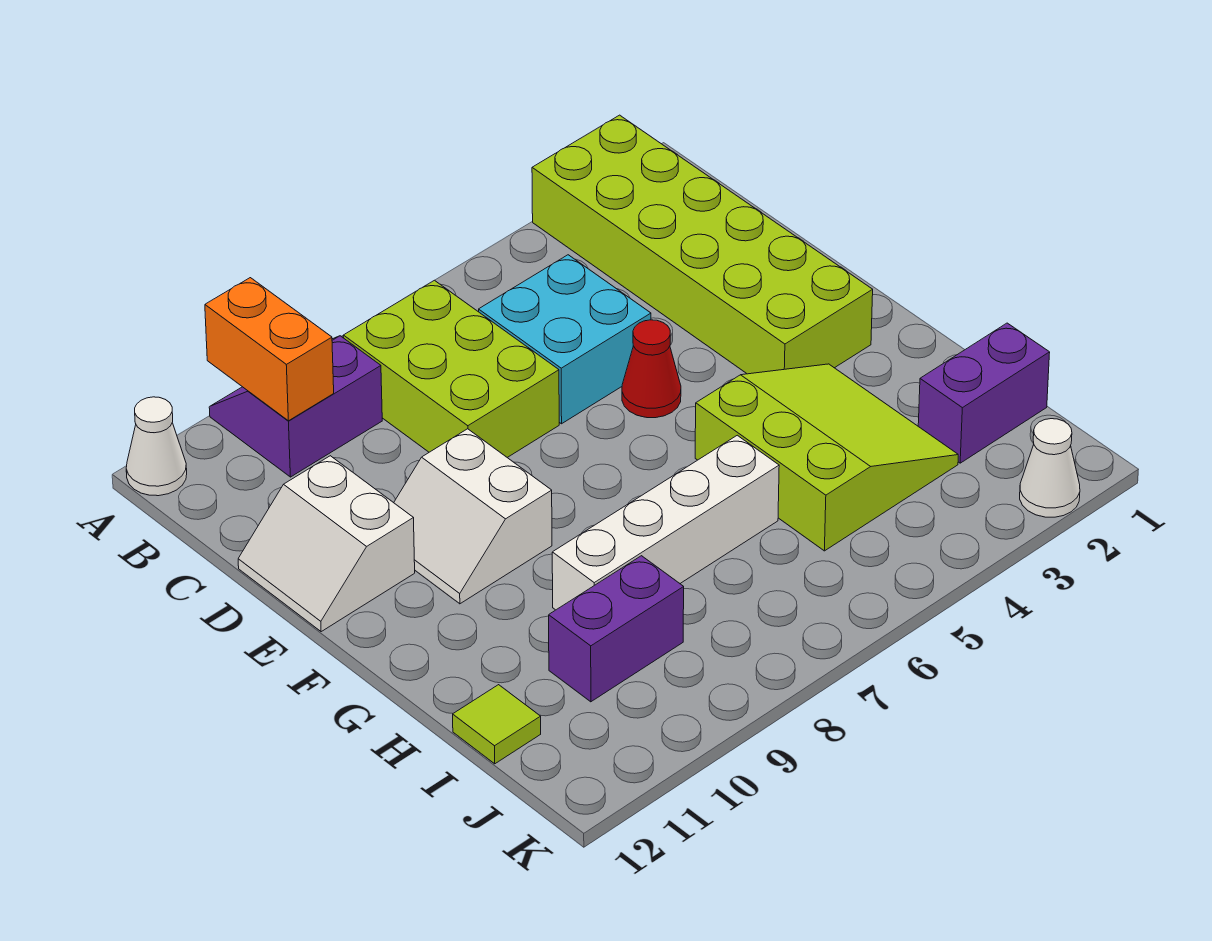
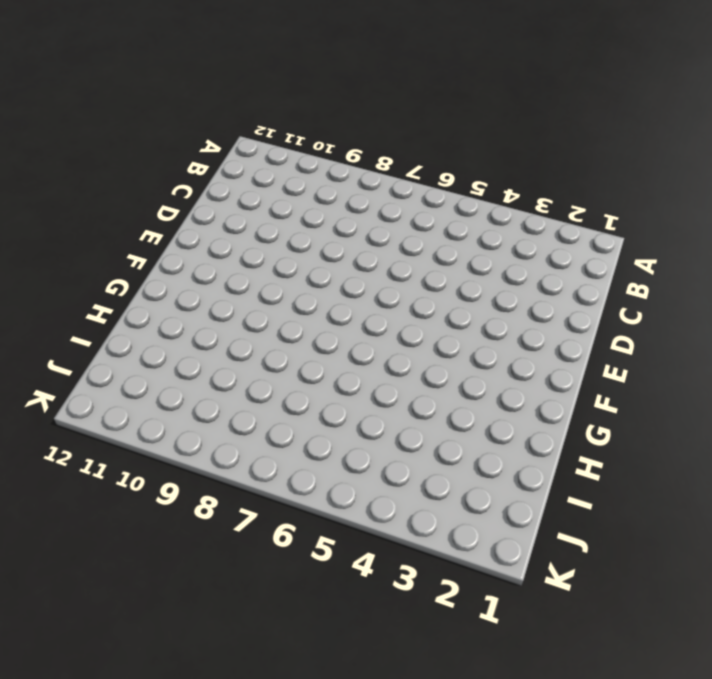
none -> lime 2x6 brick [532,115,873,374]
none -> purple 2x2 slope [209,336,382,477]
none -> white 1x1 cone [126,397,187,496]

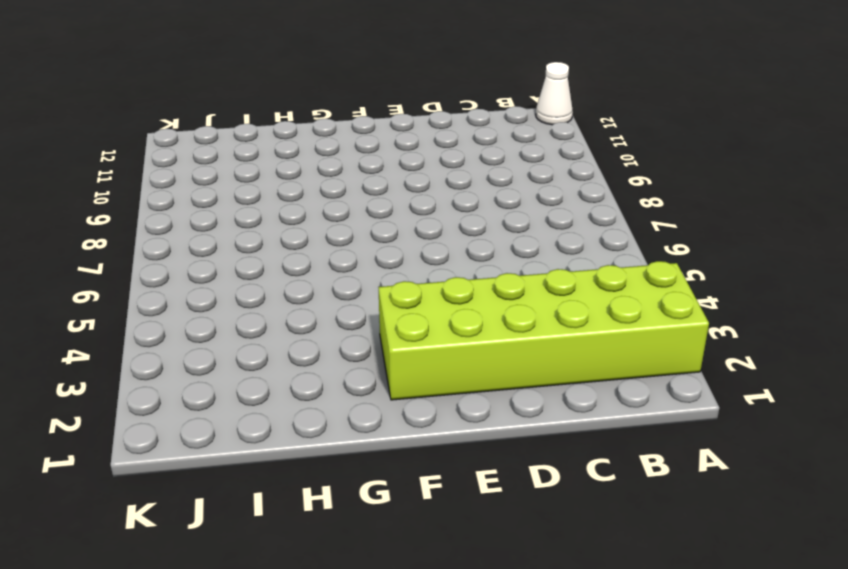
none -> purple 2x2 slope [209,336,382,477]
none -> lime 2x3 brick [343,280,559,458]
none -> cyan 2x2 brick [479,255,651,424]

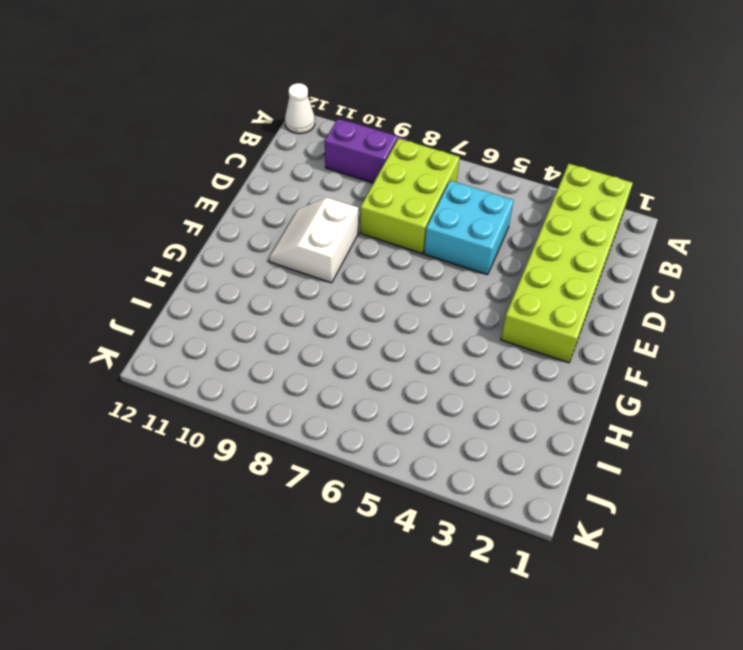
none -> white 2x2 slope [238,456,415,632]
none -> red 1x1 cone [622,320,681,418]
none -> lime 3x3 slope [695,364,958,551]

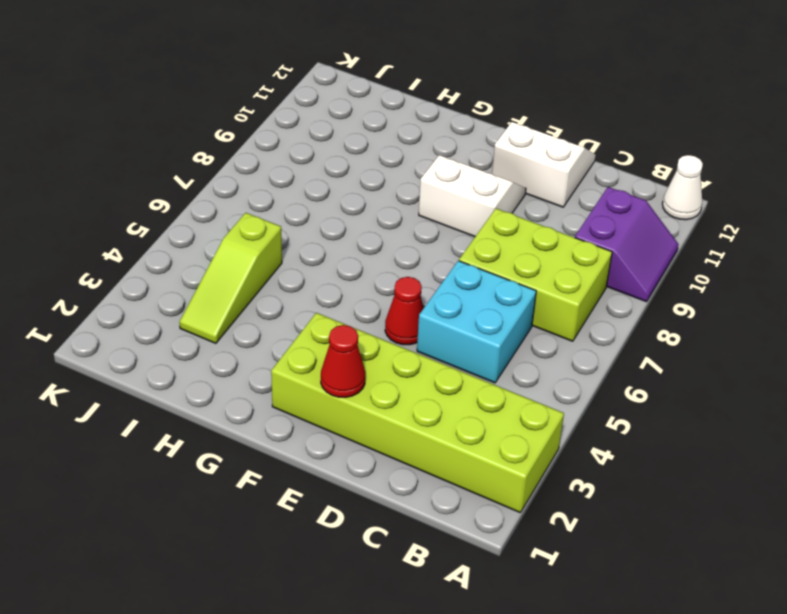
red 1x1 cone [321,325,365,397] -> none
lime 1x3 slope [179,213,282,343] -> lime 3x3 slope [695,364,958,551]
none -> white 1x4 brick [552,435,779,610]
none -> purple 1x2 brick [918,323,1050,463]
none -> purple 1x2 brick [549,556,684,702]

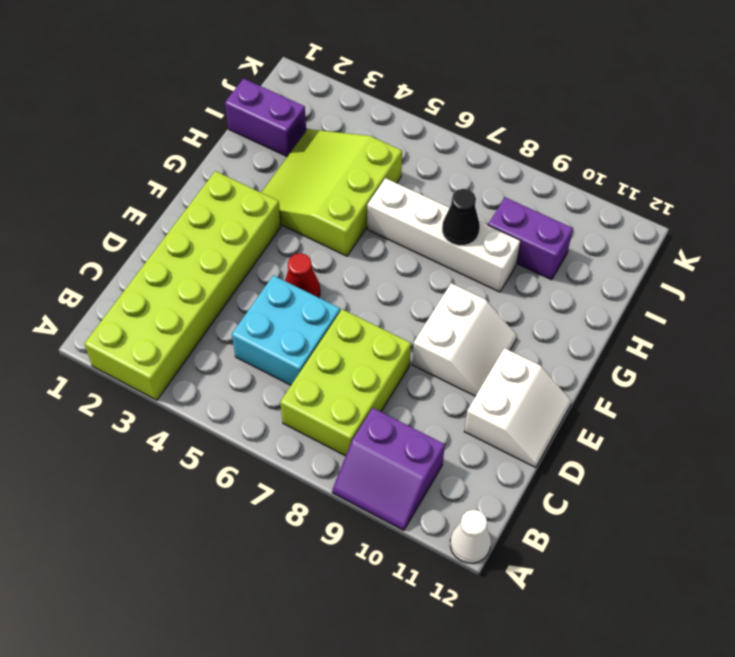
black 1x1 cone [442,189,480,245] -> none
none -> lime 1x1 tile [453,685,541,764]
none -> white 1x1 cone [1020,419,1080,517]
none -> orange 1x2 brick [205,278,334,421]

